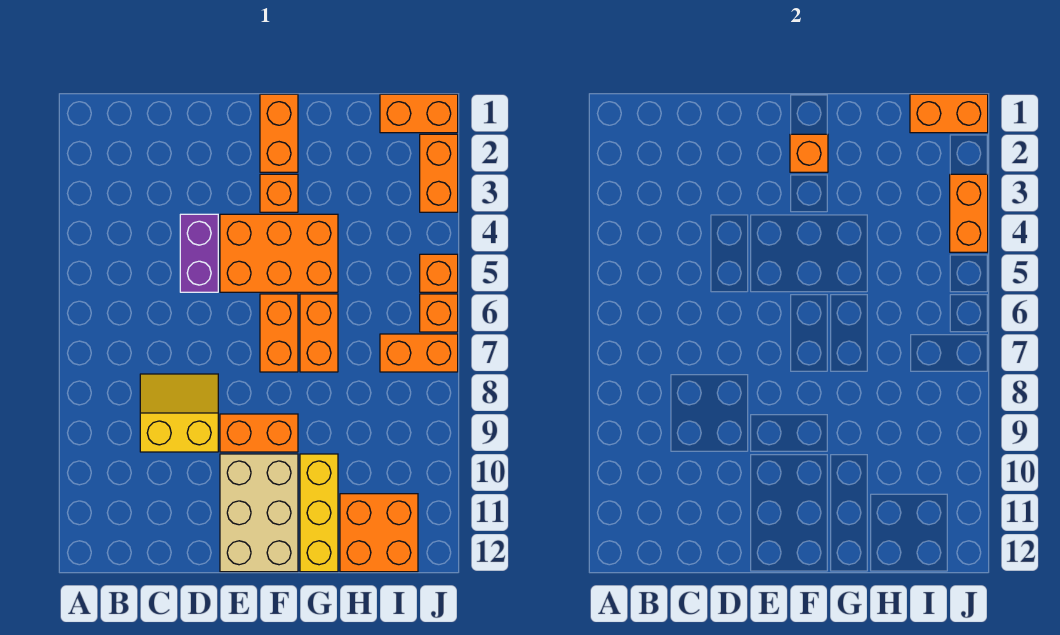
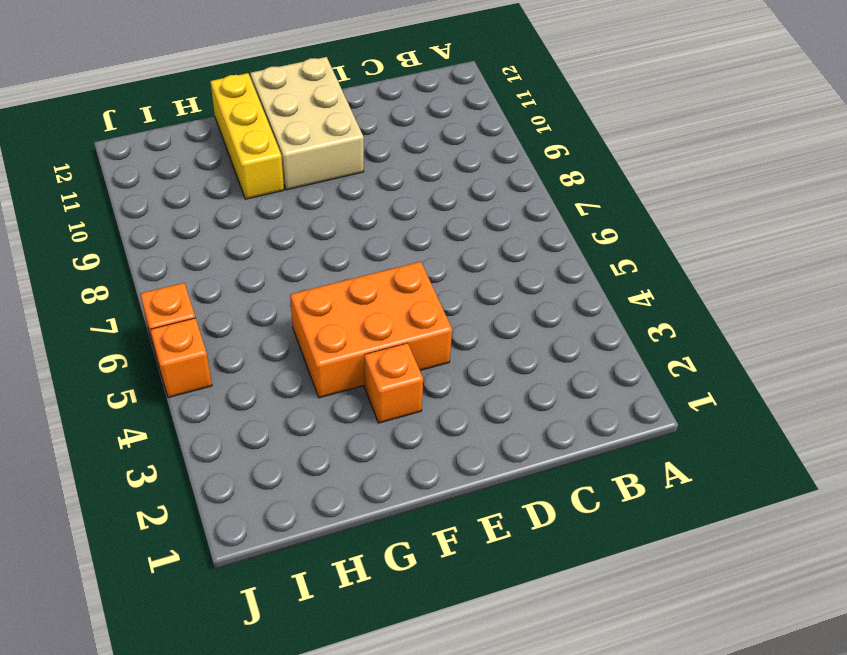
none -> yellow 2x2 slope [140,374,218,452]
none -> purple 1x2 brick [180,214,218,292]
none -> orange 1x2 brick [220,414,298,452]

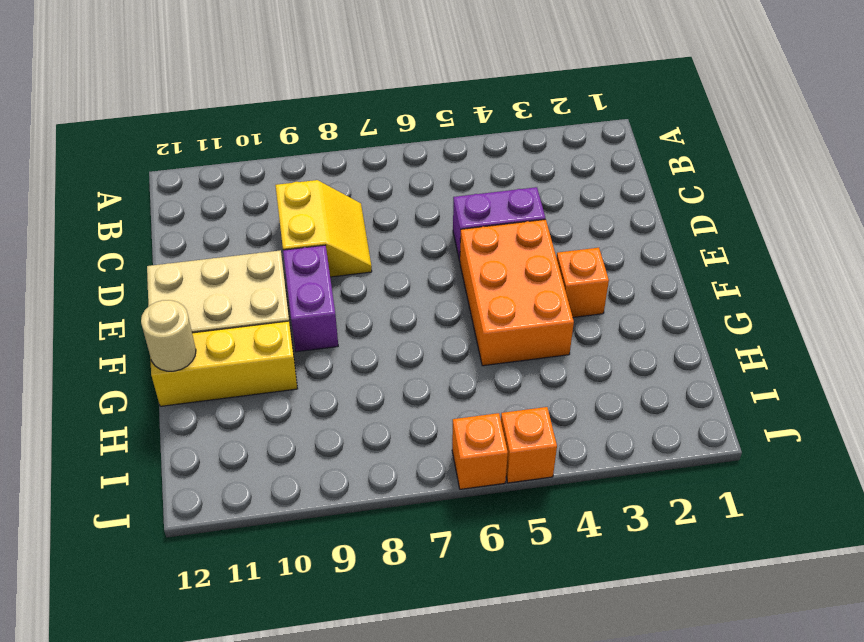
purple 1x2 brick [283,245,338,352] -> orange 1x2 brick [220,414,298,452]
tan 1x1 round brick [141,300,196,371] -> none
none -> orange 1x2 brick [260,94,298,172]
none -> orange 1x2 brick [260,294,298,372]
none -> orange 1x2 brick [300,294,338,372]

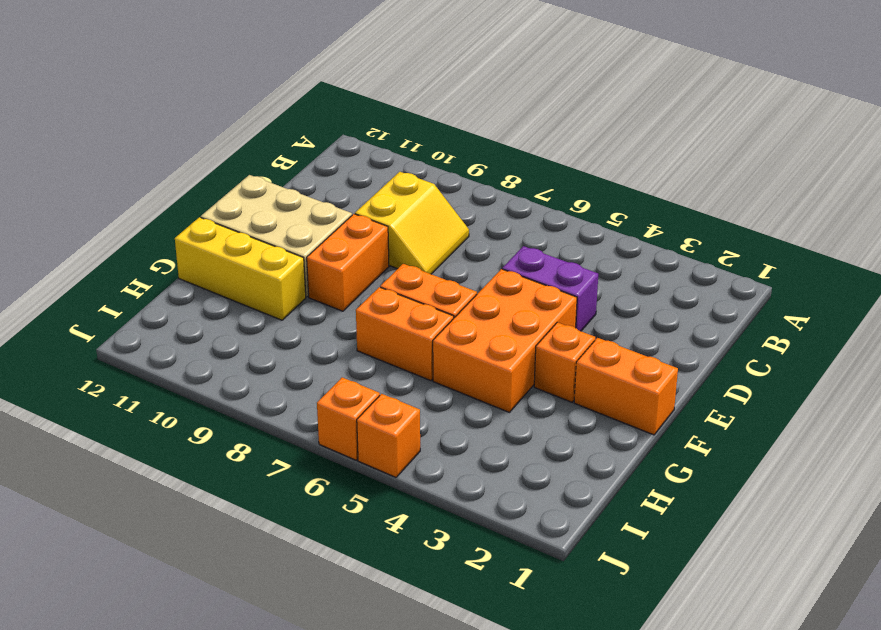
none -> orange 2x2 brick [340,494,418,572]
none -> orange 1x2 brick [380,94,458,133]
none -> orange 1x2 brick [380,334,458,372]

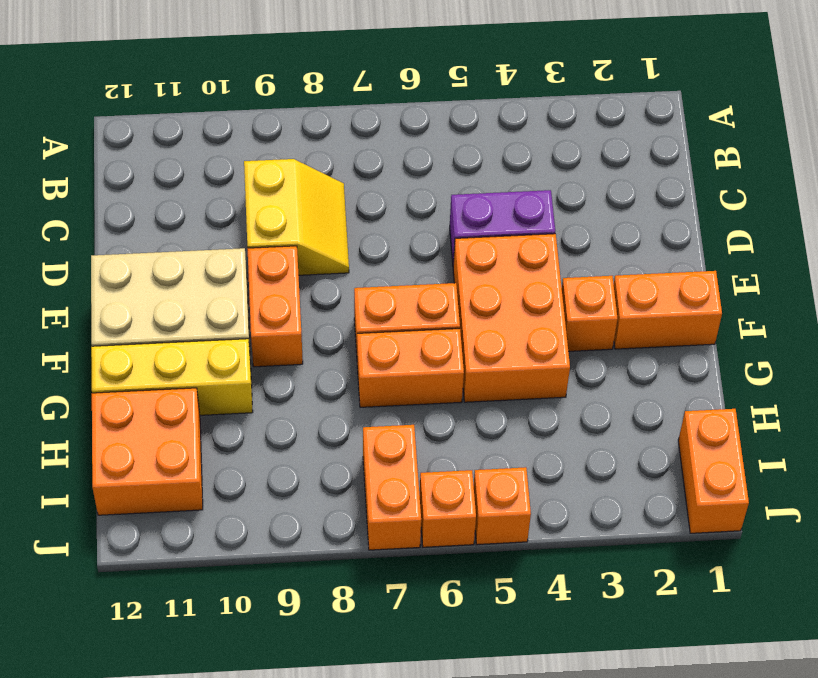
none -> orange 1x2 brick [420,134,458,212]
none -> orange 1x1 brick [790,134,828,172]
none -> orange 1x2 brick [910,94,988,133]

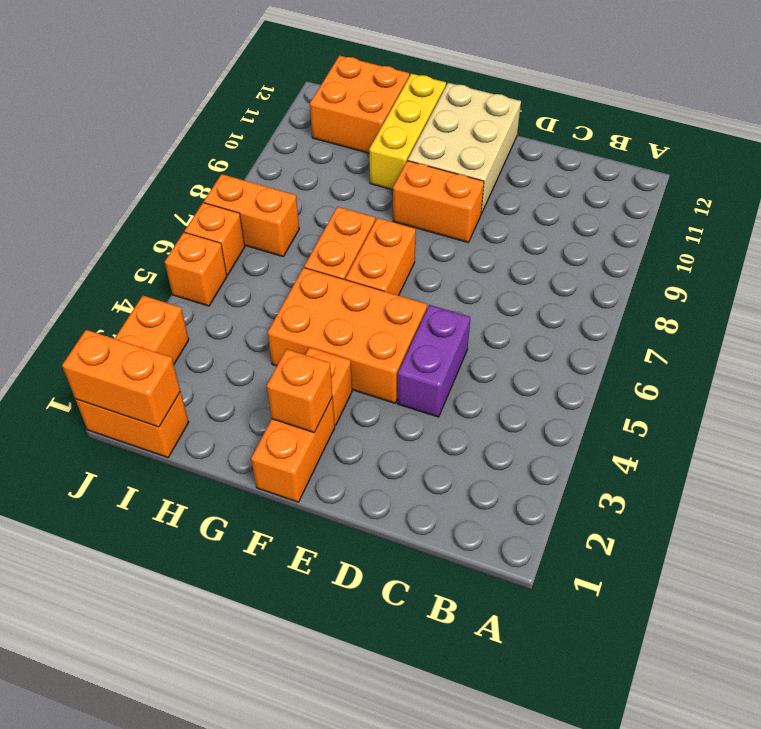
none -> yellow 2x2 slope [140,374,218,452]
none -> orange 1x2 brick [950,174,988,252]

